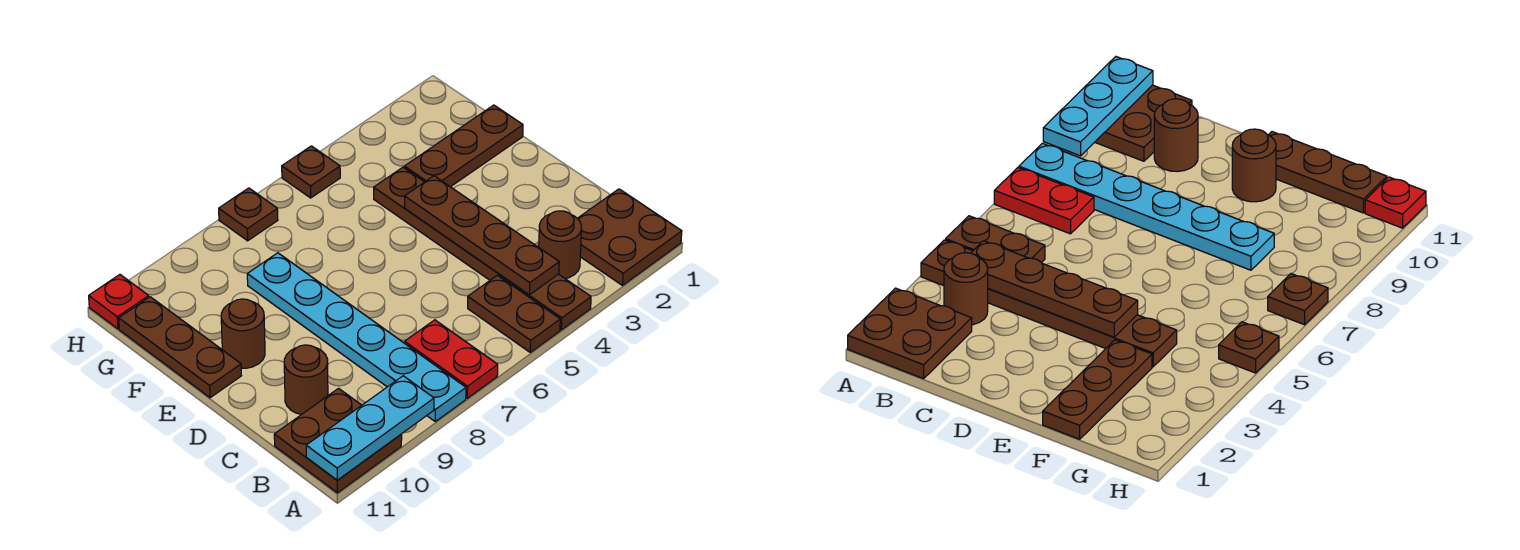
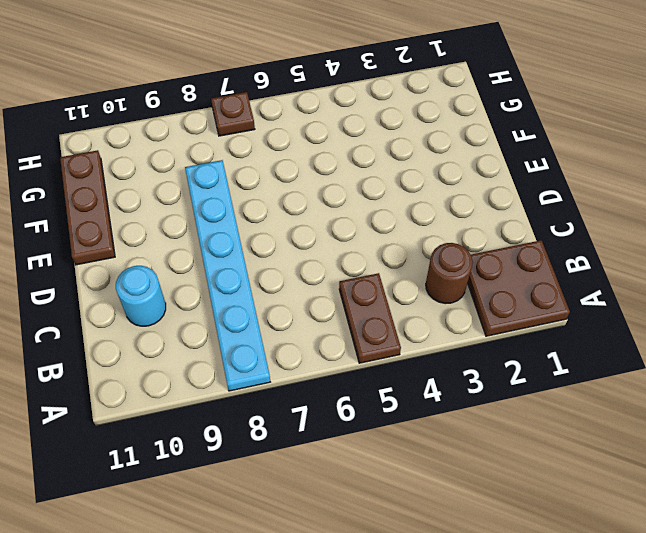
cyan 1x1 round brick [116,266,166,326] -> brown 1x1 round brick [284,345,328,414]
none -> brown 1x6 plate [374,167,591,330]
none -> red 1x2 plate [405,320,498,398]
none -> brown 2x2 plate [274,388,402,493]

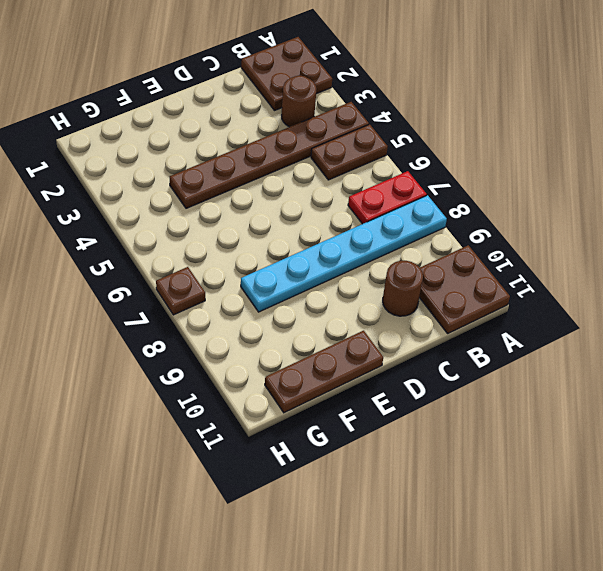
none -> brown 1x1 round brick [221,299,265,368]
none -> brown 1x3 plate [404,105,523,187]
none -> brown 1x1 plate [282,146,340,198]

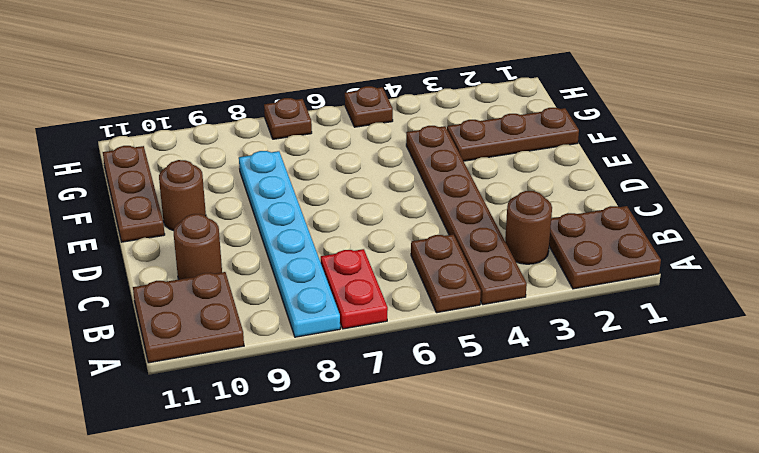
none -> red 1x1 plate [89,275,149,329]
none -> cyan 1x3 plate [306,376,434,480]
none -> brown 1x4 plate [405,176,559,295]

